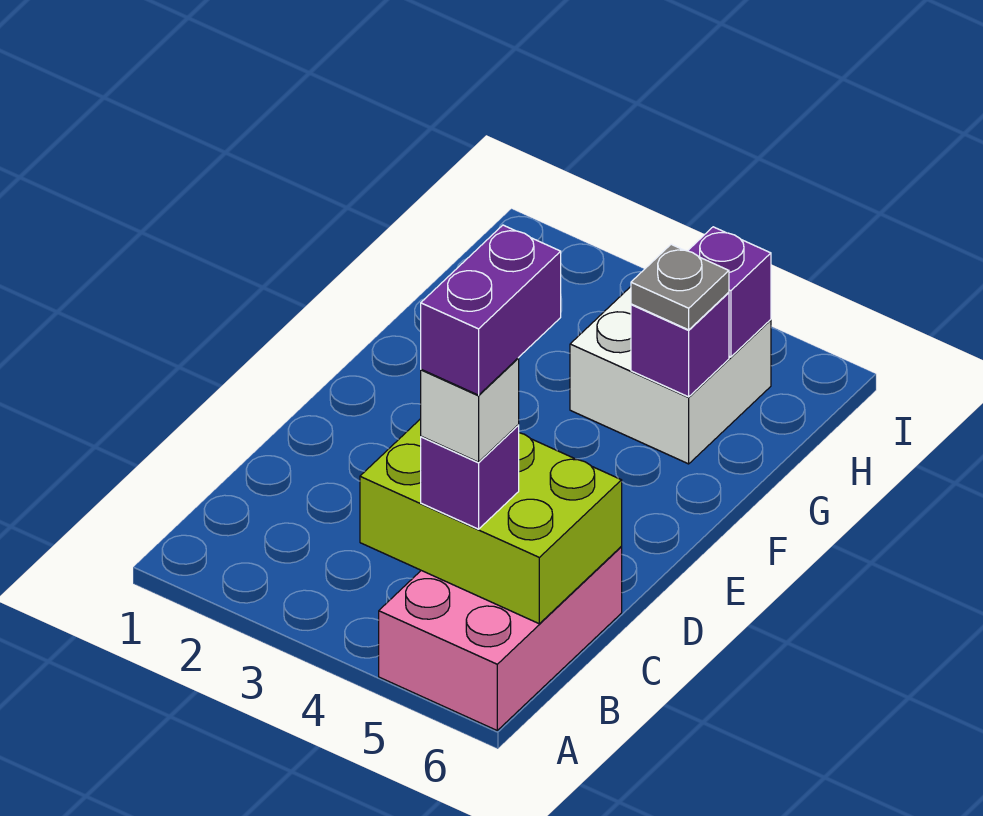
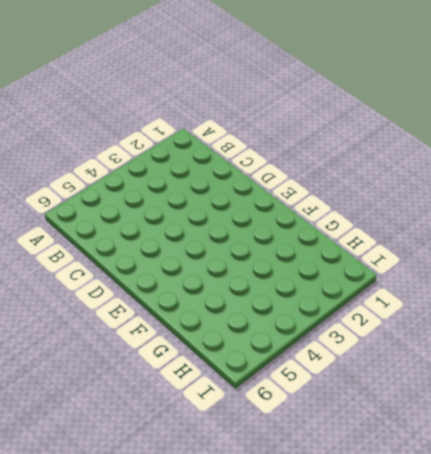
none -> pink 2x3 brick [379,547,622,730]
none -> white 2x2 brick [570,287,771,464]

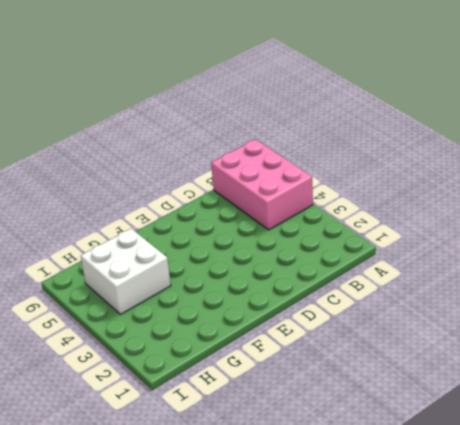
pink 2x3 brick [211,139,313,230] -> pink 2x3 brick turned to [379,547,622,730]
none -> lime 2x3 brick [360,419,622,624]
none -> purple 1x1 brick [631,293,729,397]

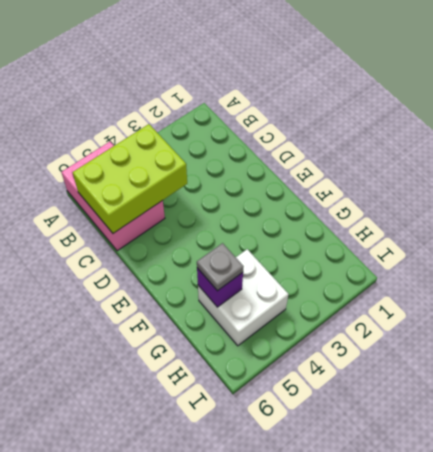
none -> purple 1x1 brick [688,227,771,357]
none -> purple 1x1 brick [421,425,519,529]

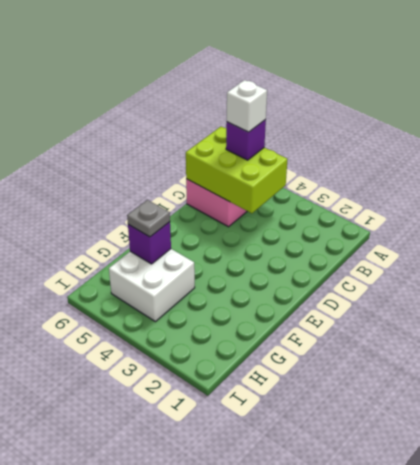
none -> purple 1x1 brick [688,227,771,357]
none -> purple 1x2 brick [421,225,561,395]

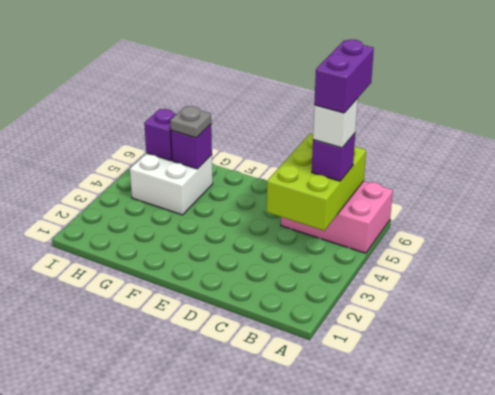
purple 1x2 brick [314,39,374,113] -> purple 1x2 brick turned to [421,225,561,395]

